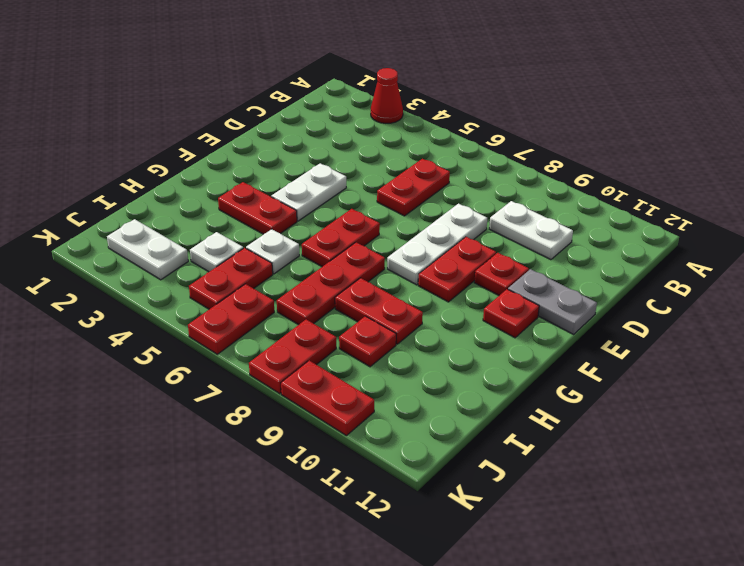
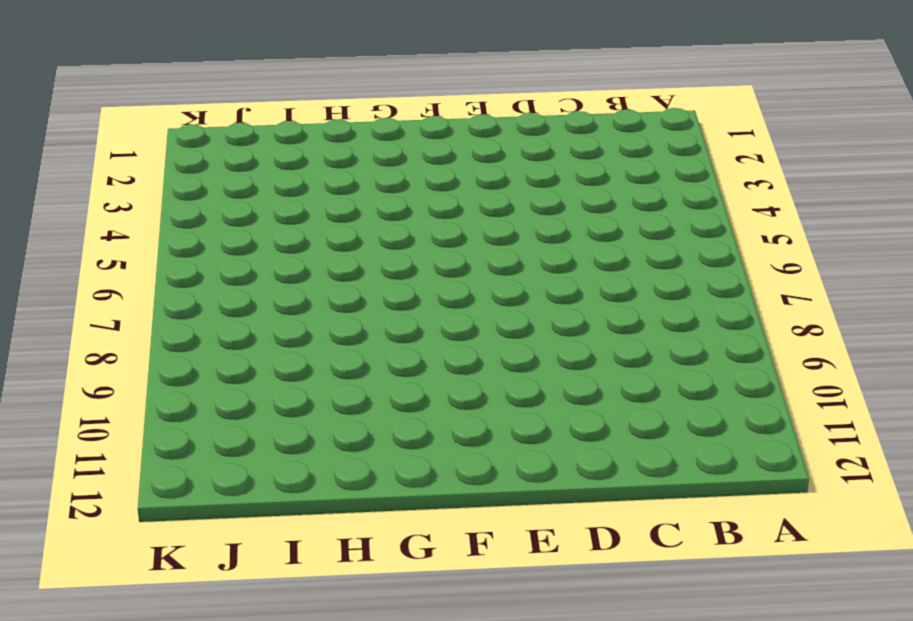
none -> red 1x1 cone [371,68,403,123]
none -> red 1x2 plate [377,159,450,216]
none -> white 1x2 plate [489,201,573,260]

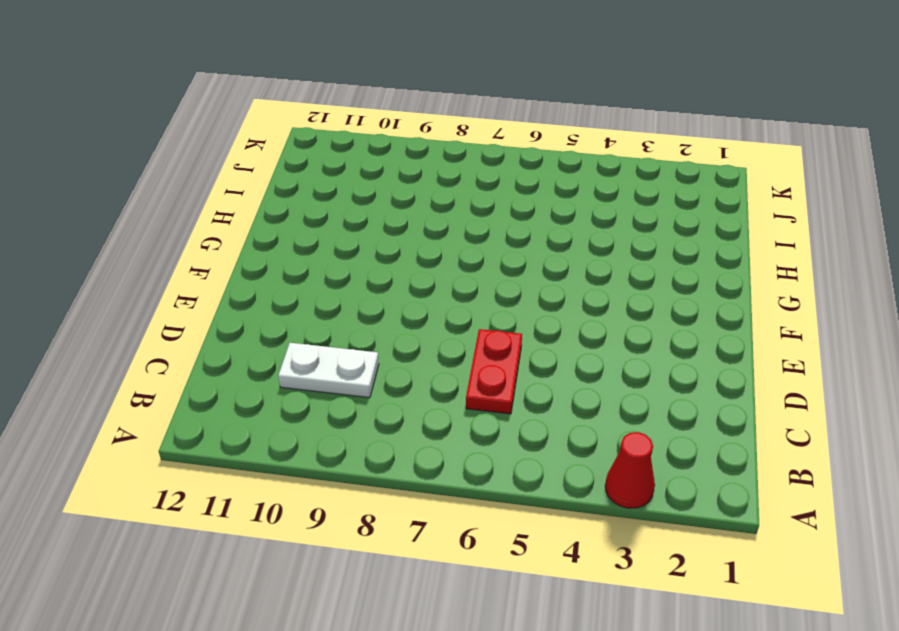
none -> white 1x3 plate [387,204,487,285]
none -> white 1x2 plate [271,163,346,221]
none -> red 1x2 plate [418,237,496,302]

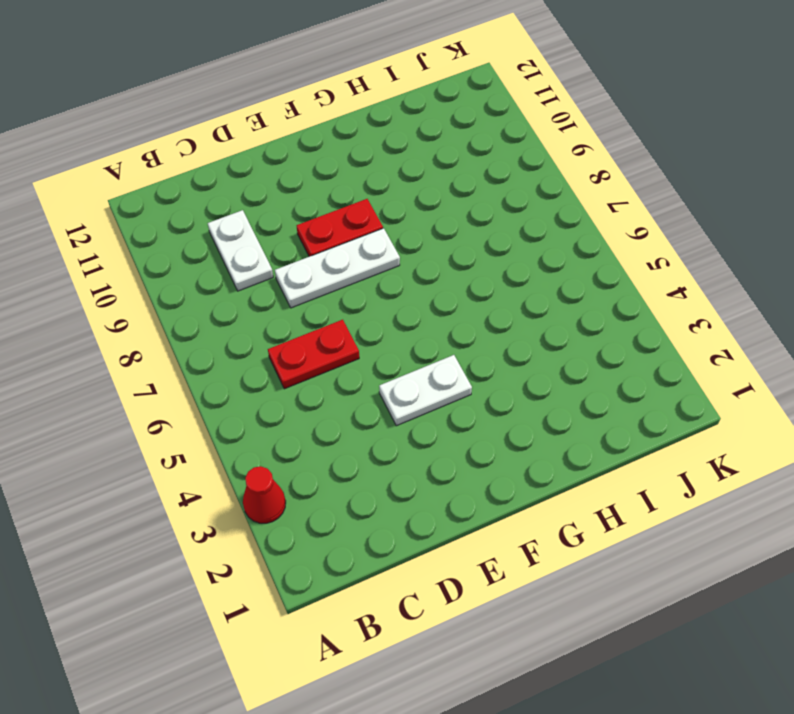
none -> red 1x1 plate [474,253,529,295]
none -> grey 1x2 plate [508,269,597,334]
none -> red 1x2 plate [302,209,380,267]

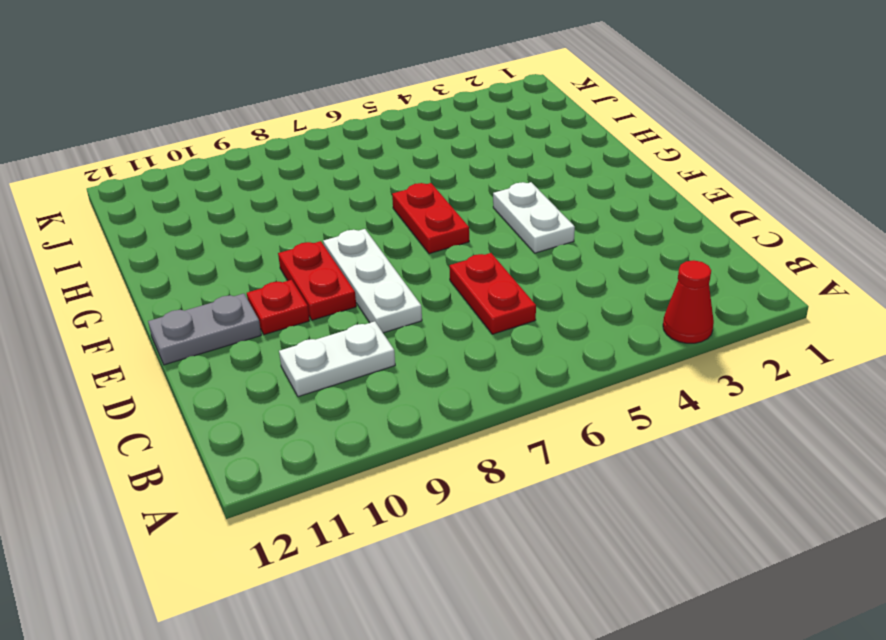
none -> red 1x1 plate [483,289,539,338]
none -> red 1x2 plate [218,182,297,234]
none -> red 1x3 plate [277,242,385,325]

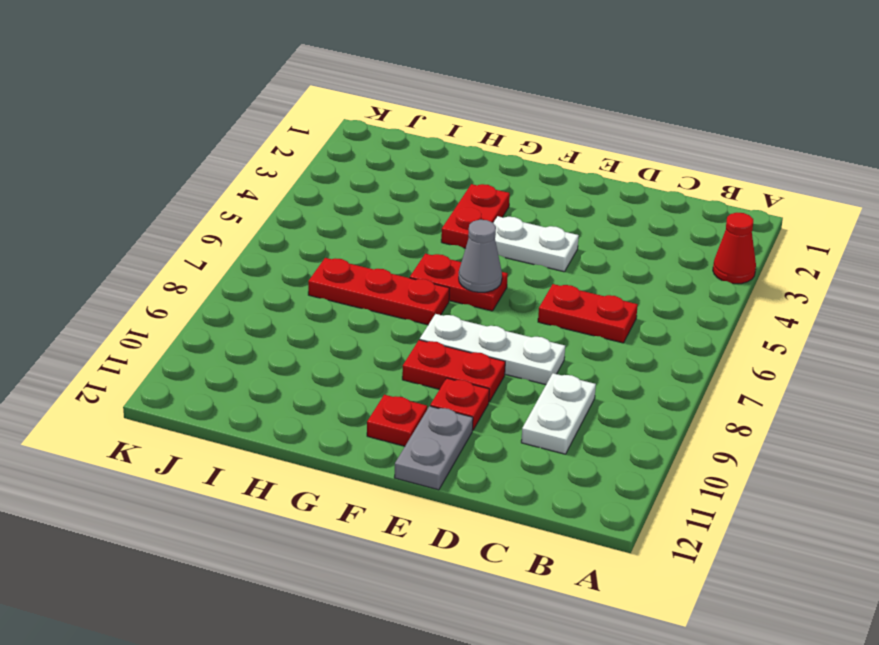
grey 1x1 cone [459,220,502,292] -> none
none -> white 1x1 plate [246,229,299,274]
none -> red 1x2 plate [335,278,423,344]
none -> white 1x1 plate [190,232,243,272]

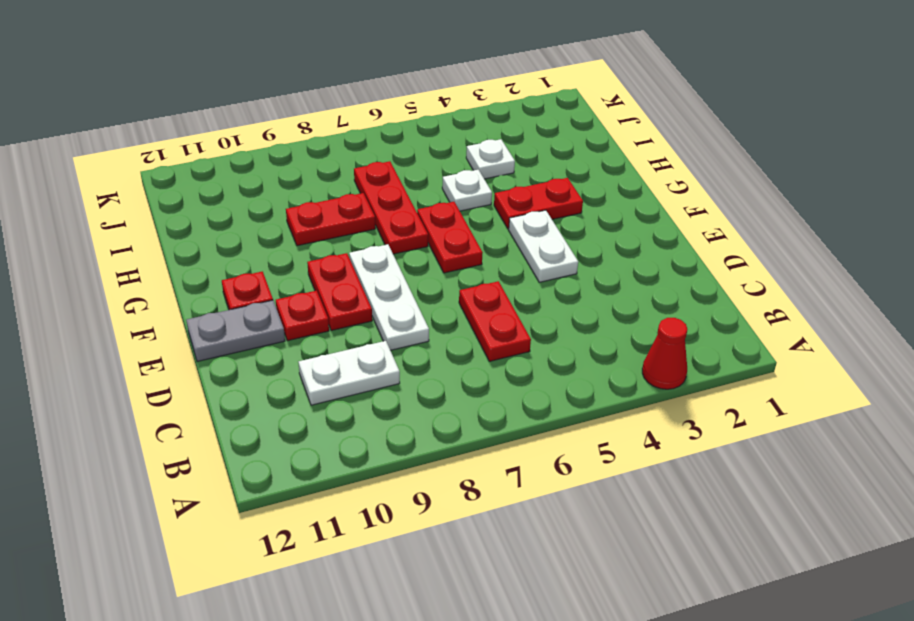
none -> red 1x2 plate [189,248,273,309]
none -> red 1x1 plate [339,316,396,367]
none -> white 1x2 plate [107,219,188,280]

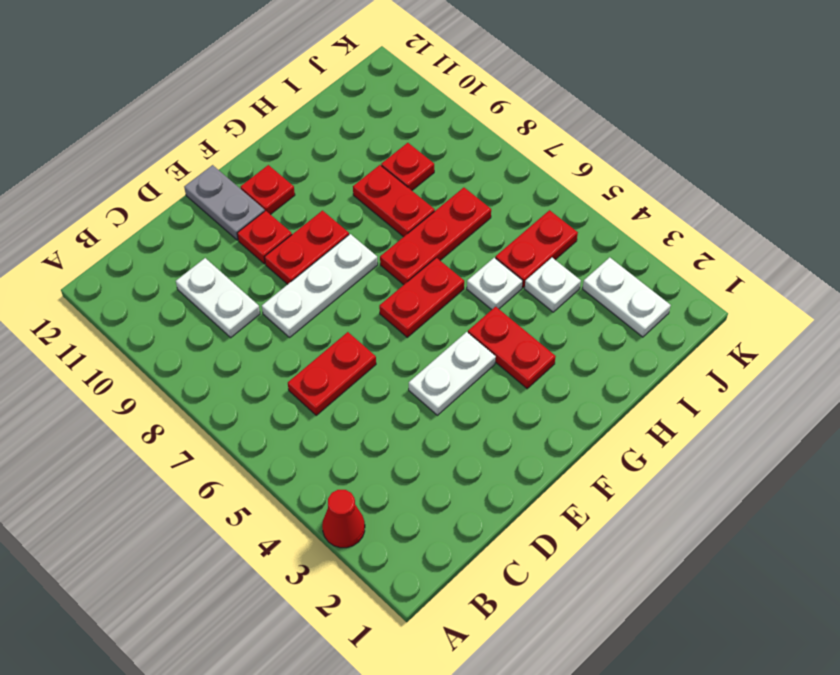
none -> red 1x2 plate [188,284,274,354]
none -> red 1x2 plate [249,319,336,394]
none -> red 1x2 plate [281,361,374,436]

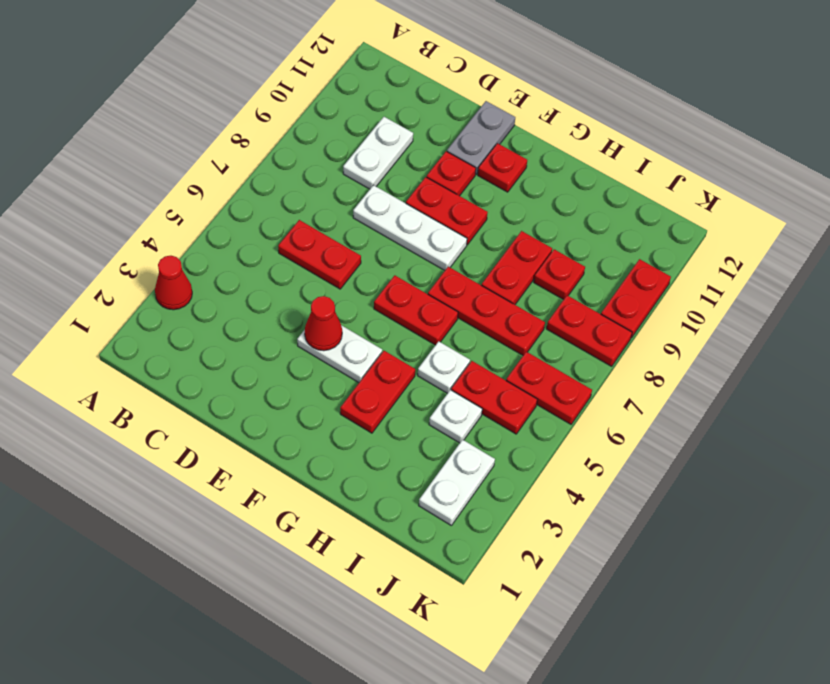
red 1x1 cone [305,296,342,351] -> none

